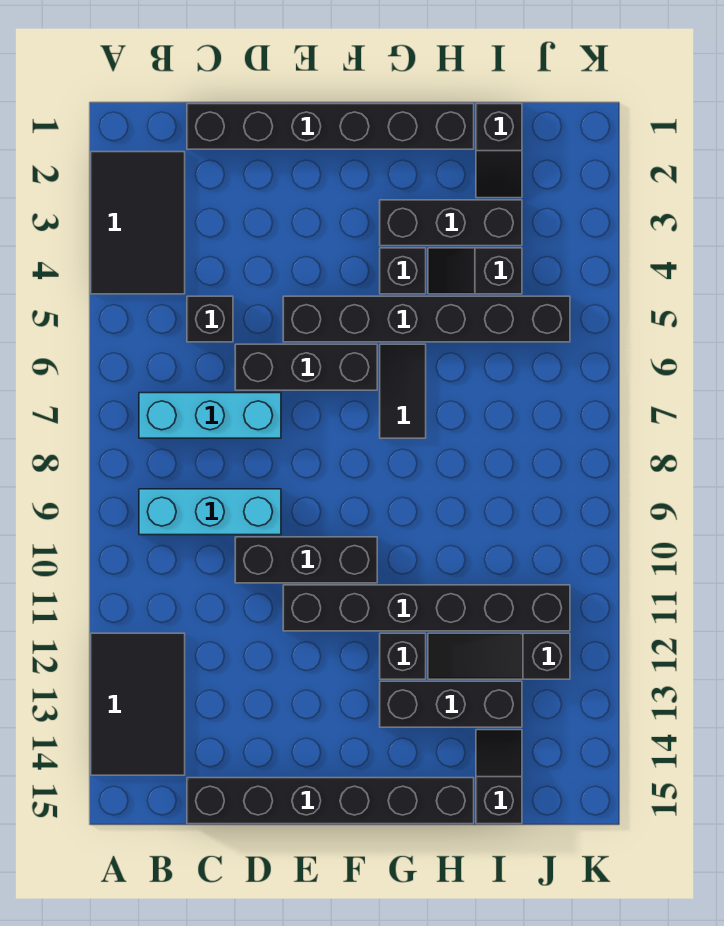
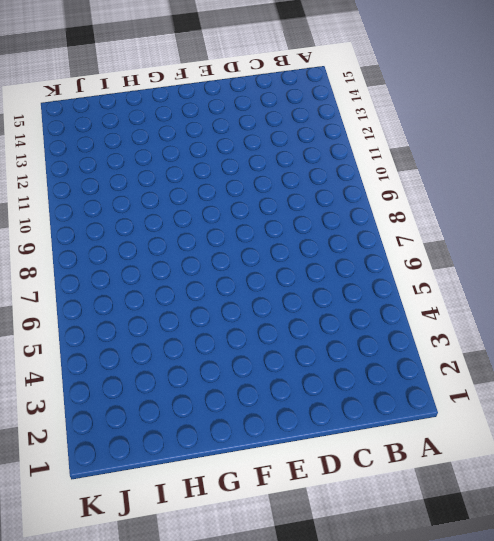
none -> black 2x3 tile [91,152,185,294]
none -> black 2x3 tile [91,633,185,775]
none -> cyan 1x3 brick [139,393,281,438]

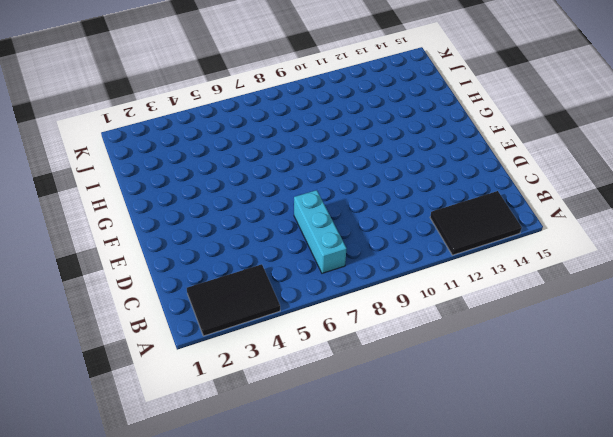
none -> cyan 1x3 brick [139,489,281,535]
none -> black 1x6 brick [187,104,474,149]
none -> black 1x1 brick [187,296,233,342]

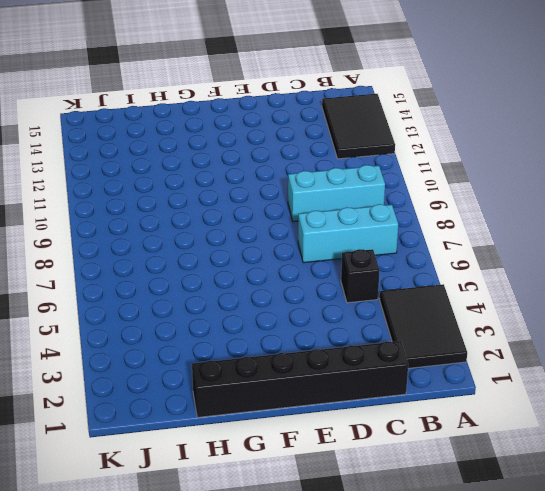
none -> black 1x6 brick [187,778,474,824]
none -> black 1x3 brick [235,344,377,390]
none -> black 1x3 brick [235,537,377,583]

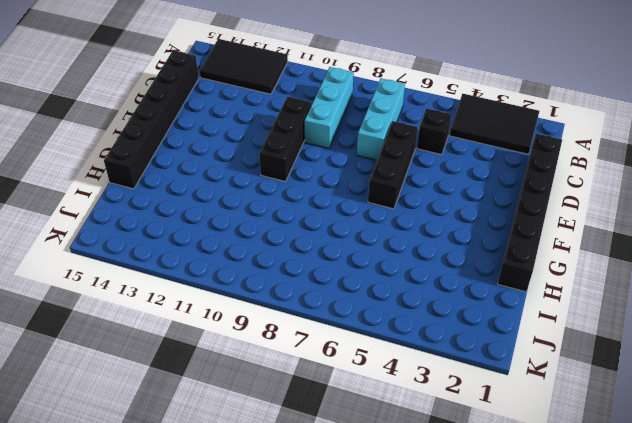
none -> black 1x6 brick [283,296,570,342]
none -> black 1x6 brick [283,585,570,631]
none -> black 1x3 brick [380,200,522,246]

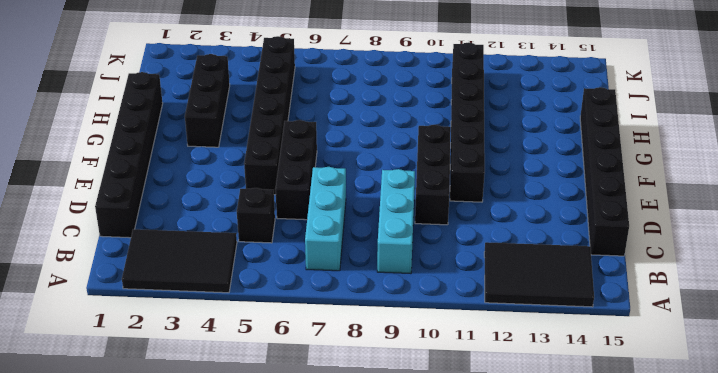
none -> black 1x1 brick [380,248,426,294]
none -> black 1x2 tile [380,344,426,438]
none -> black 1x1 brick [380,633,426,679]

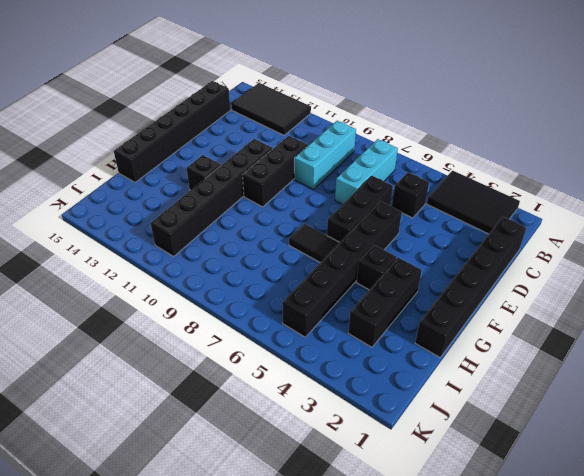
none -> black 1x3 brick [380,681,522,727]
none -> black 1x2 slope [428,248,522,294]
none -> black 1x3 slope [428,633,570,679]

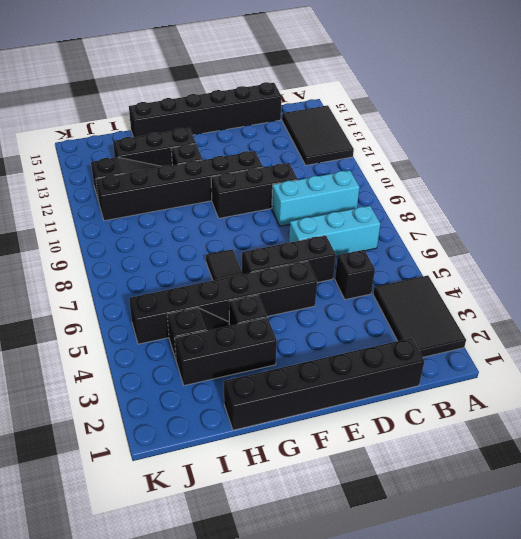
none -> black 1x2 slope [476,104,522,198]
none -> black 1x2 slope [476,730,522,824]

